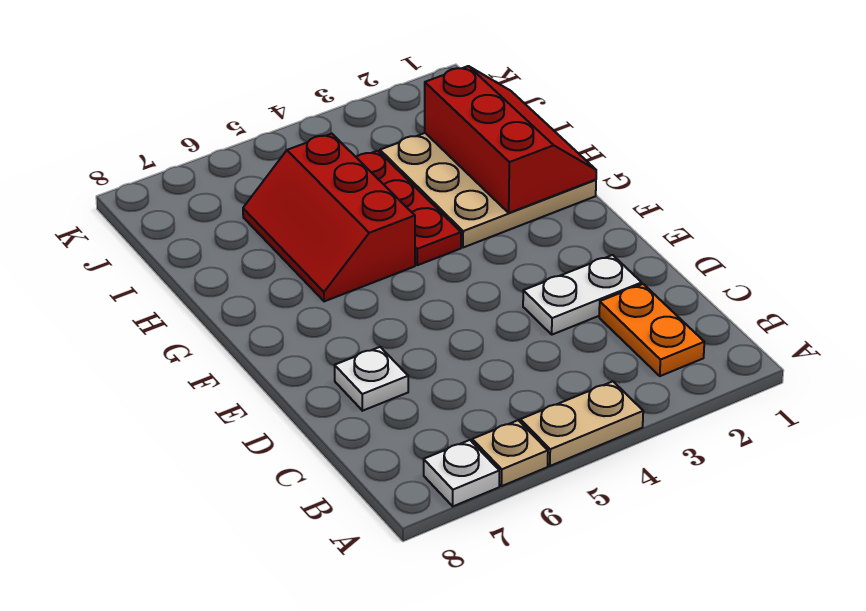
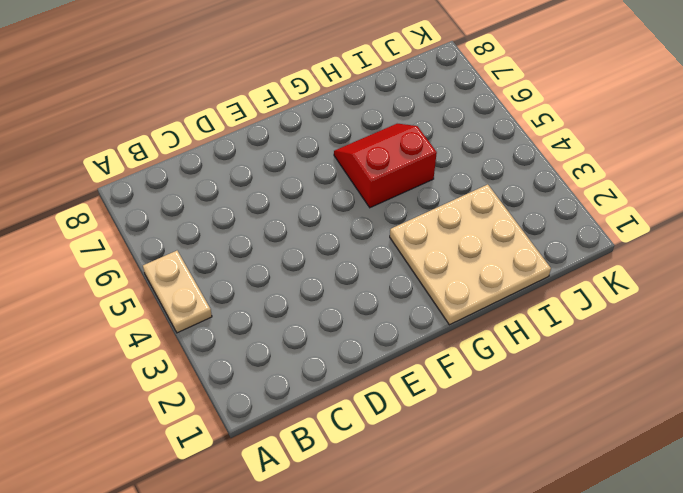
red 2x2 slope [334,124,437,208] -> red 2x3 slope [243,134,415,301]
none -> tan 1x1 plate [472,420,548,486]
none -> white 1x1 plate [424,440,499,506]

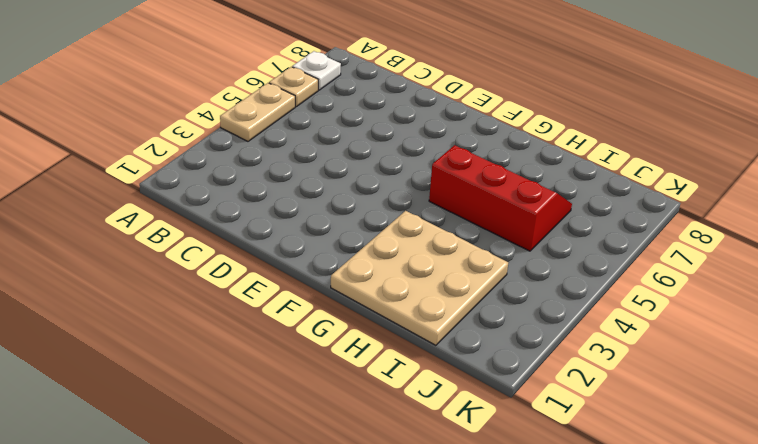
none -> orange 1x2 plate [599,284,704,376]
none -> white 1x2 plate [523,255,642,335]

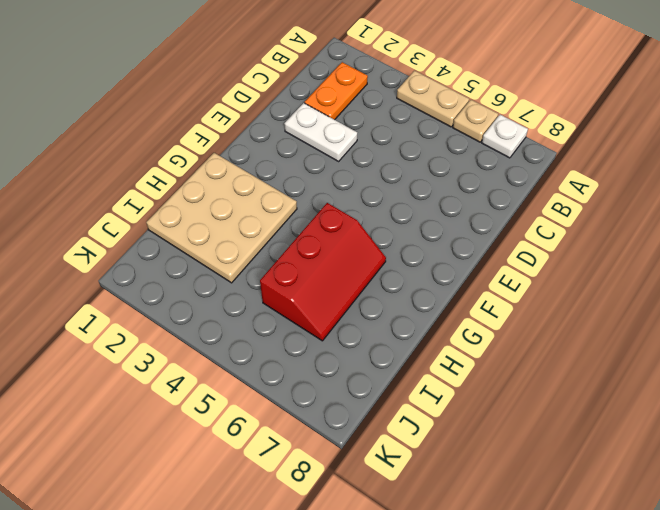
none -> white 1x1 plate [335,347,408,411]
none -> red 1x3 plate [356,151,461,265]

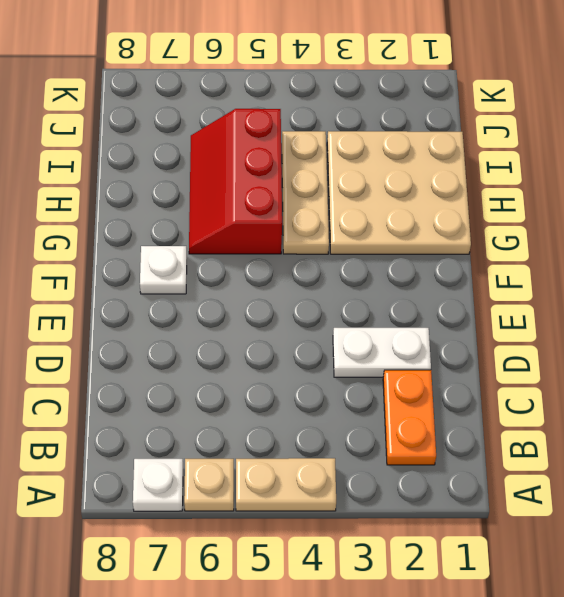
white 1x1 plate [140,246,187,294] -> white 1x1 plate moved to [335,347,408,411]
tan 1x3 plate [282,131,329,254] -> red 1x3 plate [356,151,461,265]
none -> red 2x3 slope [425,66,596,213]

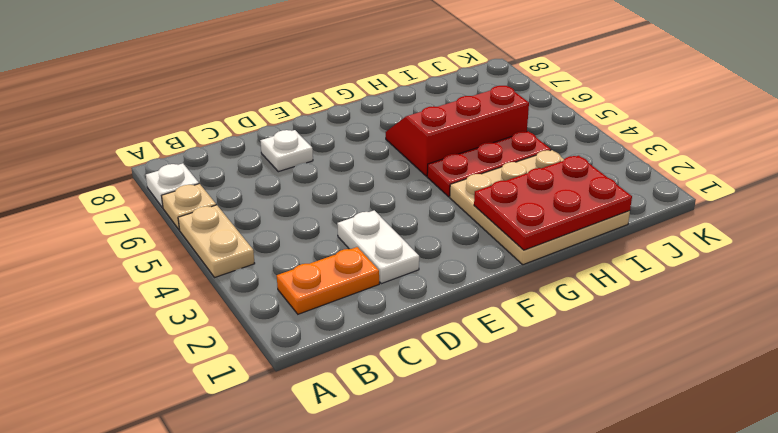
red 2x3 plate [474,156,632,250] -> red 2x3 slope [425,66,596,213]

